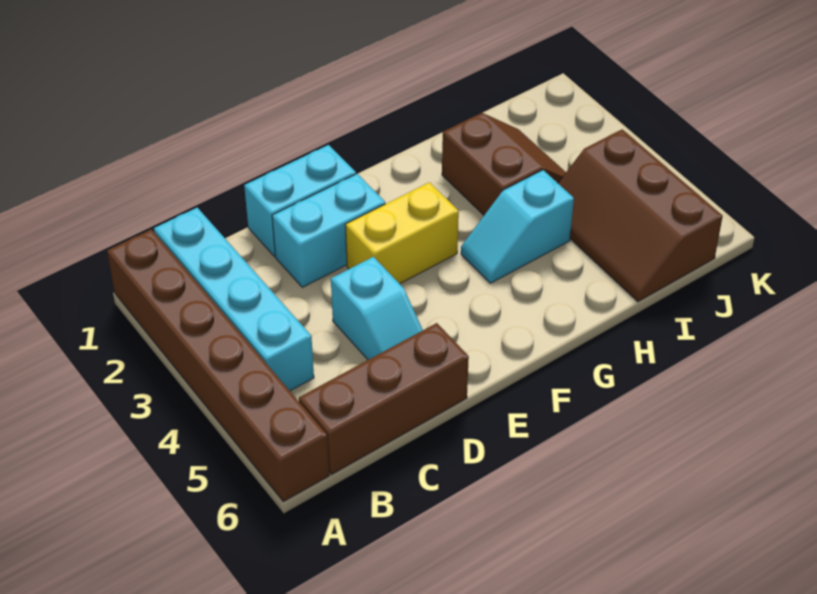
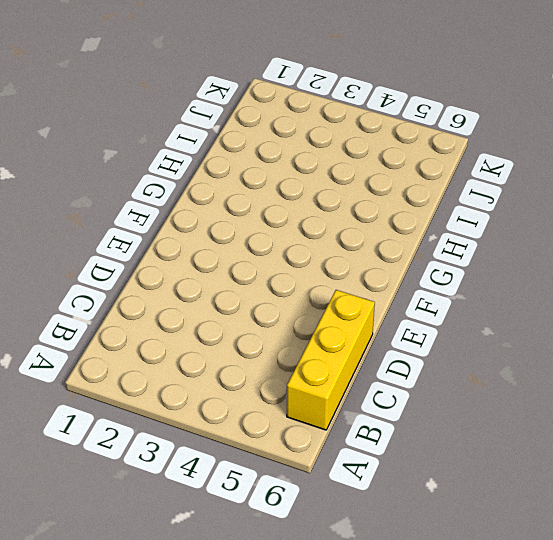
yellow 1x3 brick [287,290,375,430] -> brown 1x3 brick [299,323,469,474]
none -> brown 1x6 brick [107,229,329,502]
none -> cyan 1x4 brick [154,208,314,391]

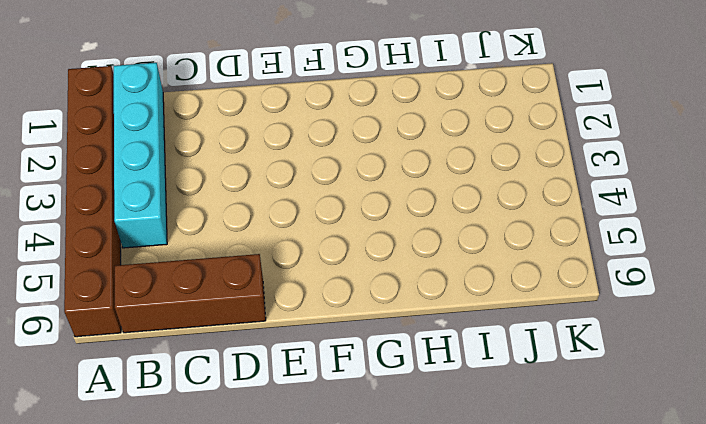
none -> cyan 1x2 brick [244,145,356,256]
none -> cyan 1x2 brick [272,174,385,287]

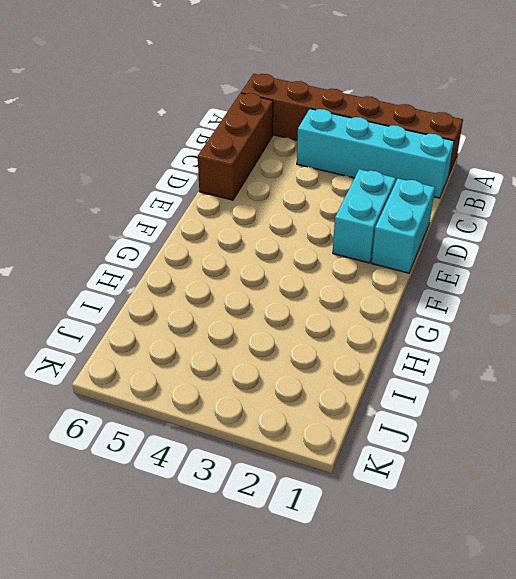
none -> cyan 1x2 slope [331,257,423,360]
none -> yellow 1x2 brick [345,182,459,284]

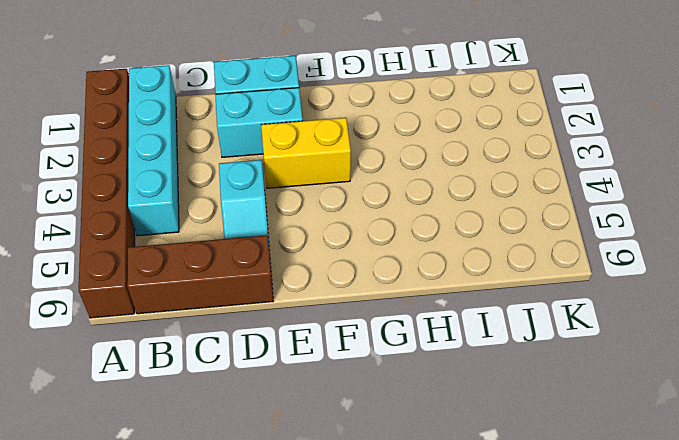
none -> cyan 1x2 slope [461,170,574,283]
none -> brown 2x2 slope [442,113,566,215]

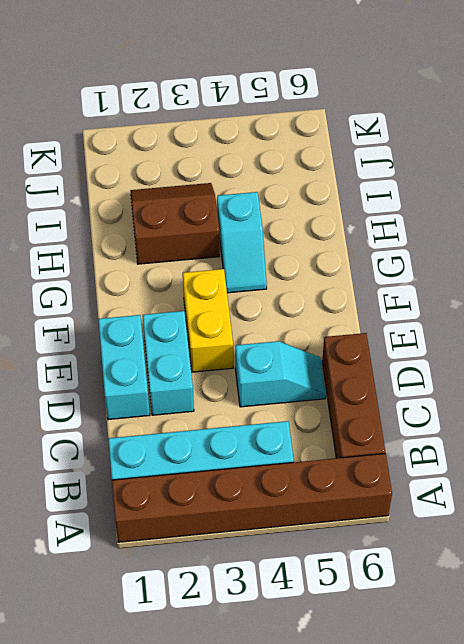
none -> brown 2x3 slope [558,129,723,302]

